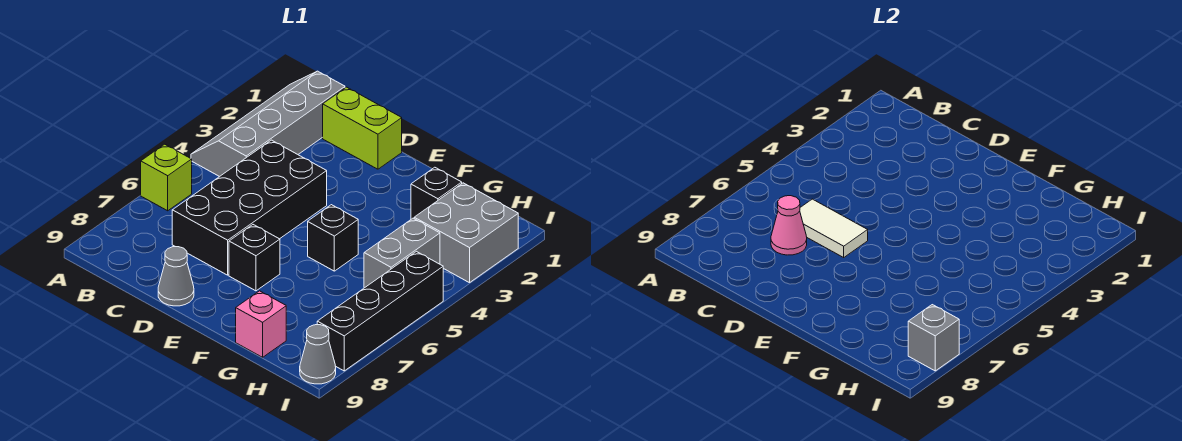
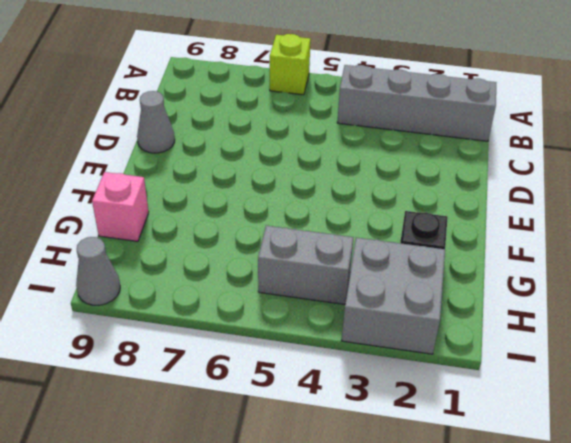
none -> lime 1x2 brick [323,87,402,169]
none -> black 2x4 brick [172,140,327,275]
none -> black 1x1 brick [229,225,280,291]

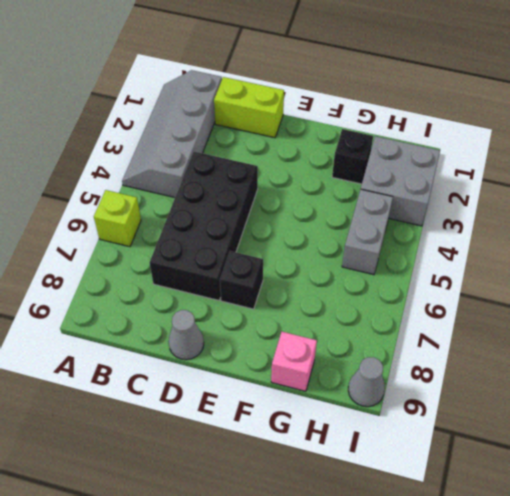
none -> black 1x1 brick [308,205,358,271]
none -> black 1x4 brick [317,251,443,371]
none -> white 1x2 tile [800,199,868,257]

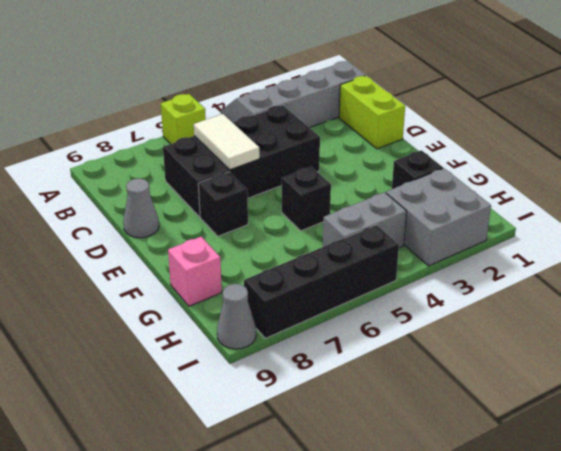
none -> pink 1x1 cone [771,196,807,255]
none -> grey 1x1 brick [908,305,959,371]

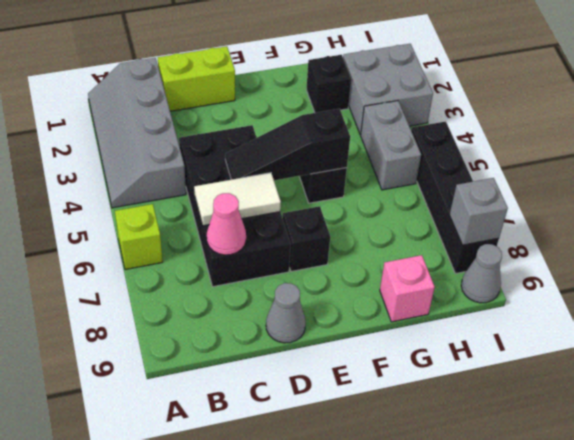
black 1x3 slope [225,109,350,180] -> none

